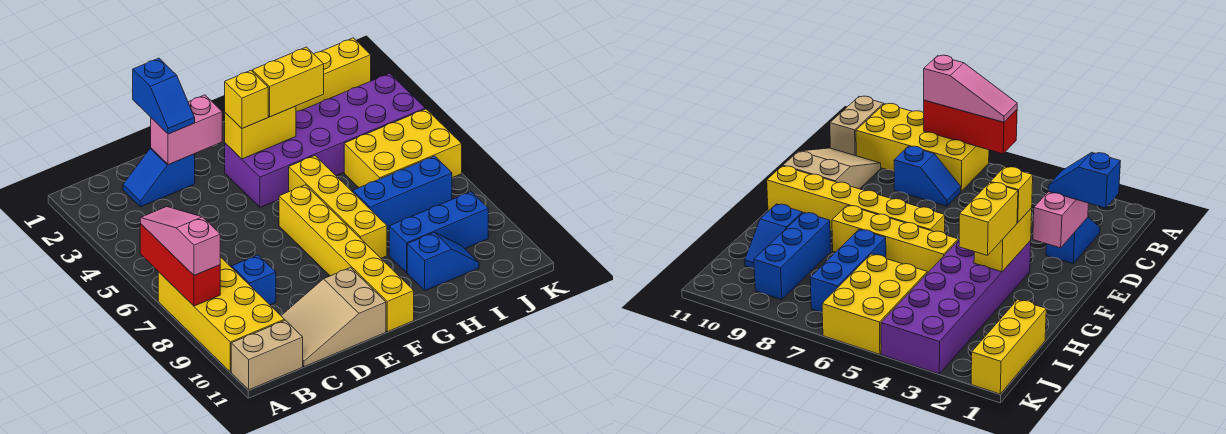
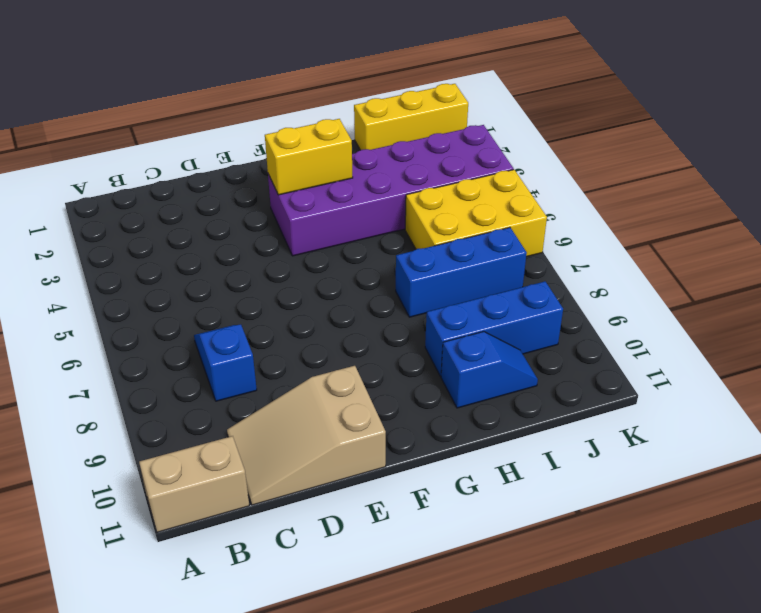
none -> yellow 2x4 brick [158,257,285,372]
none -> blue 1x2 slope [123,148,195,207]
none -> yellow 1x6 brick [279,185,414,332]

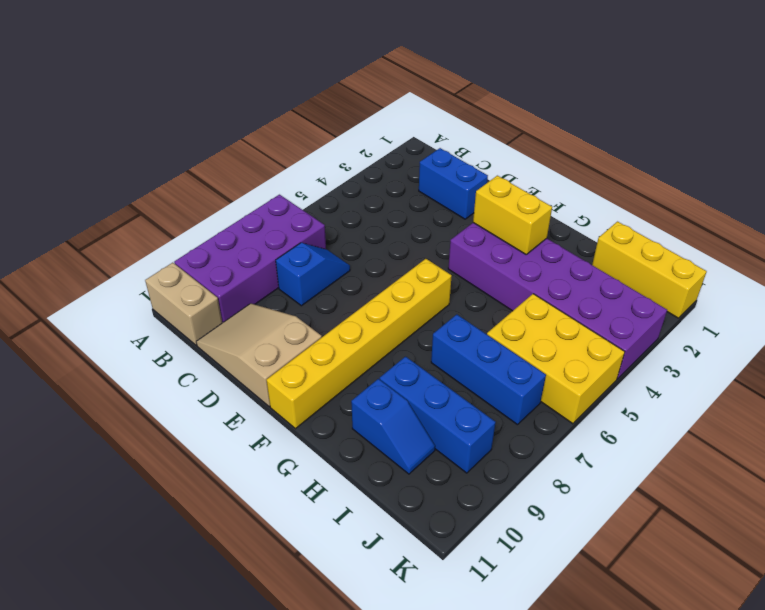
purple 2x4 brick [174,195,326,323] -> yellow 2x4 brick [158,257,285,372]
blue 1x2 brick [419,148,488,219] -> blue 1x2 slope [123,148,195,207]
none -> yellow 1x4 brick [289,156,387,258]
none -> red 1x3 brick [140,224,220,306]
none -> pink 1x2 brick [151,95,222,165]

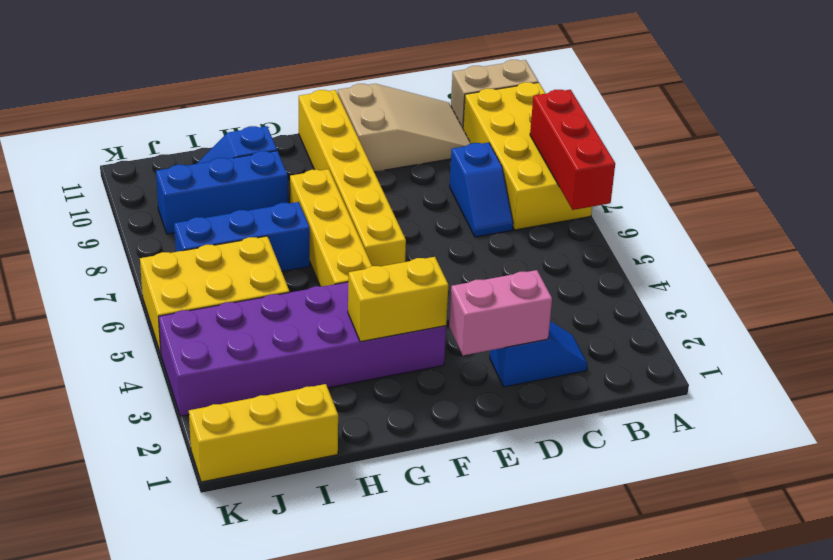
none -> pink 1x3 slope [140,207,220,276]
none -> blue 1x2 slope [133,58,195,134]
none -> yellow 1x1 brick [225,70,268,128]

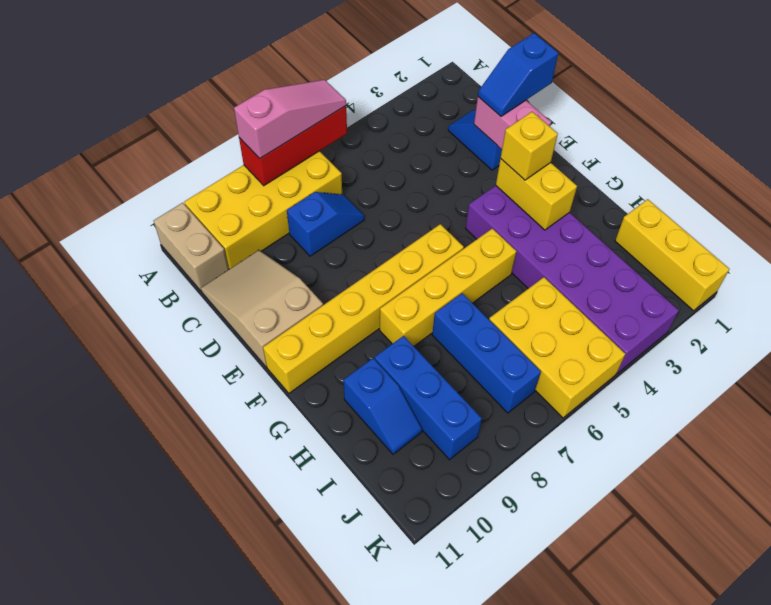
none -> yellow 1x2 brick [252,47,324,117]

